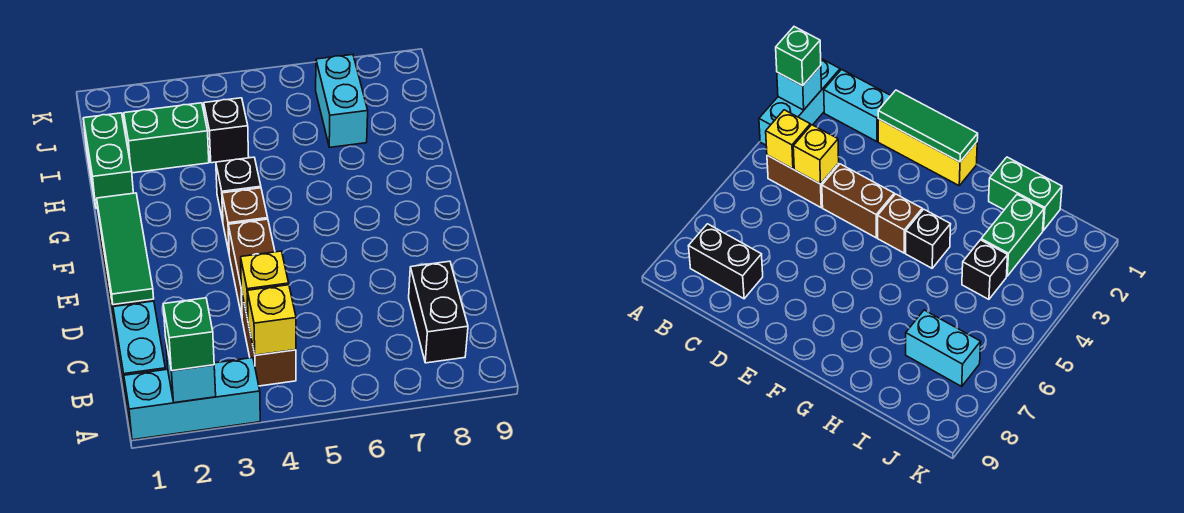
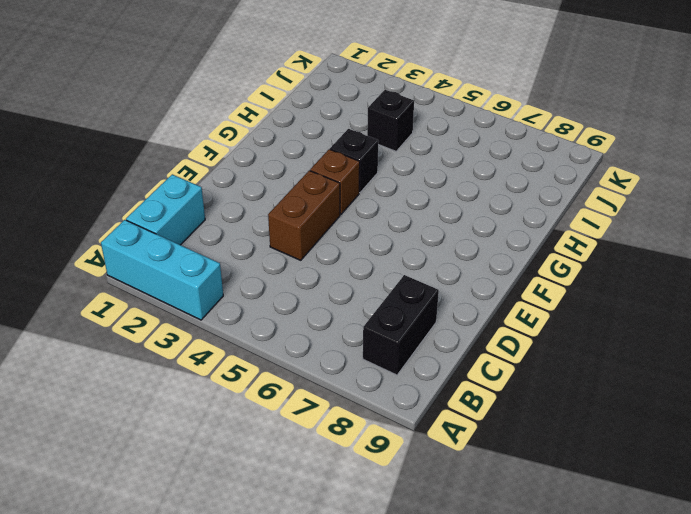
none -> brown 1x2 brick [242,295,296,386]
none -> yellow 1x3 brick [878,119,977,185]
none -> green 1x2 brick [83,113,133,208]

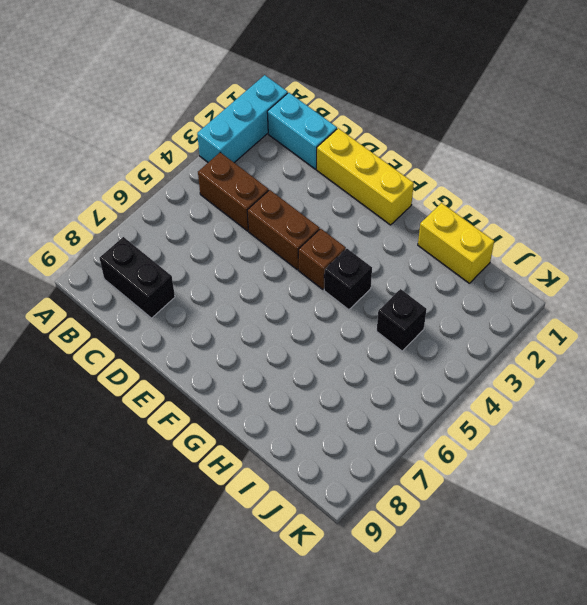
yellow 1x2 brick [418,203,494,283] -> green 1x2 brick [83,113,133,208]
none -> green 1x2 brick [124,103,209,173]
none -> cyan 1x2 brick [316,55,368,147]
none -> cyan 1x1 brick [166,343,216,403]

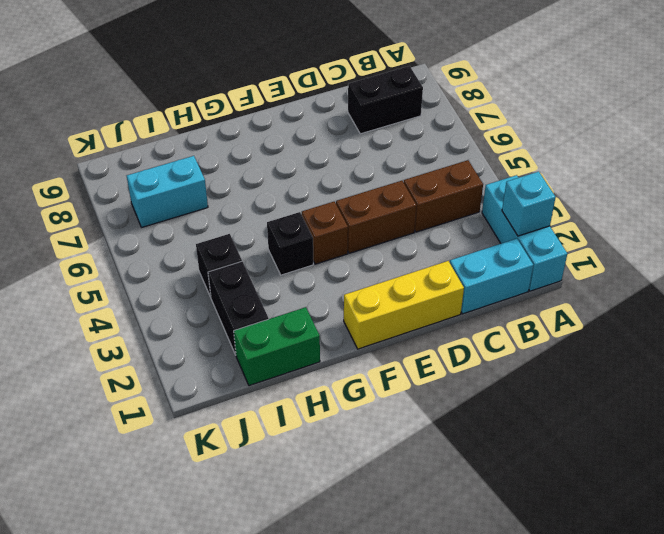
black 1x2 brick [208,261,269,355] -> green 1x2 brick [124,103,209,173]
none -> yellow 1x1 brick [247,285,296,355]
none -> yellow 1x1 brick [241,251,289,319]
none -> green 1x3 tile [97,193,154,305]

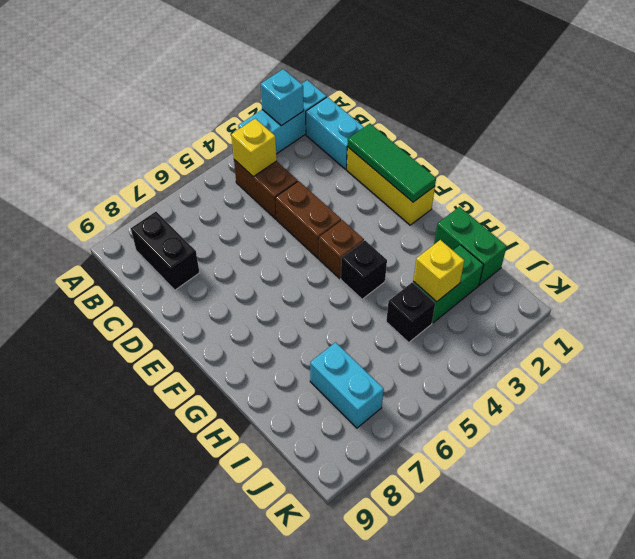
yellow 1x1 brick [413,240,464,302] -> yellow 1x1 brick moved to [241,251,289,319]
none -> green 1x1 brick [163,298,214,371]

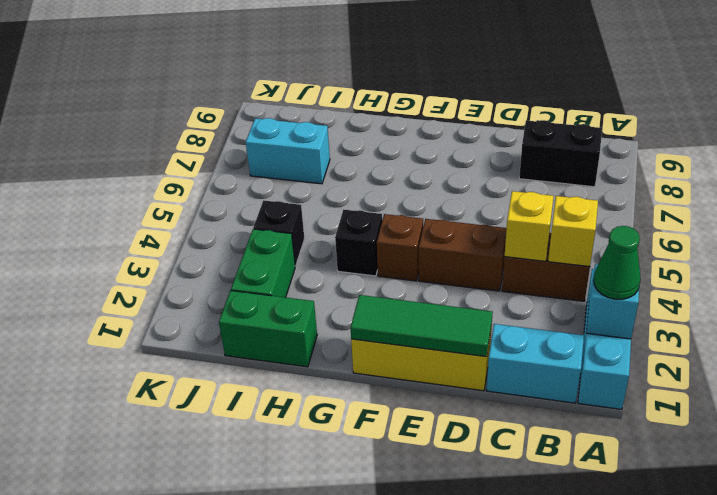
green 1x1 cone [594,226,641,299] -> green 1x1 brick [163,298,214,371]

